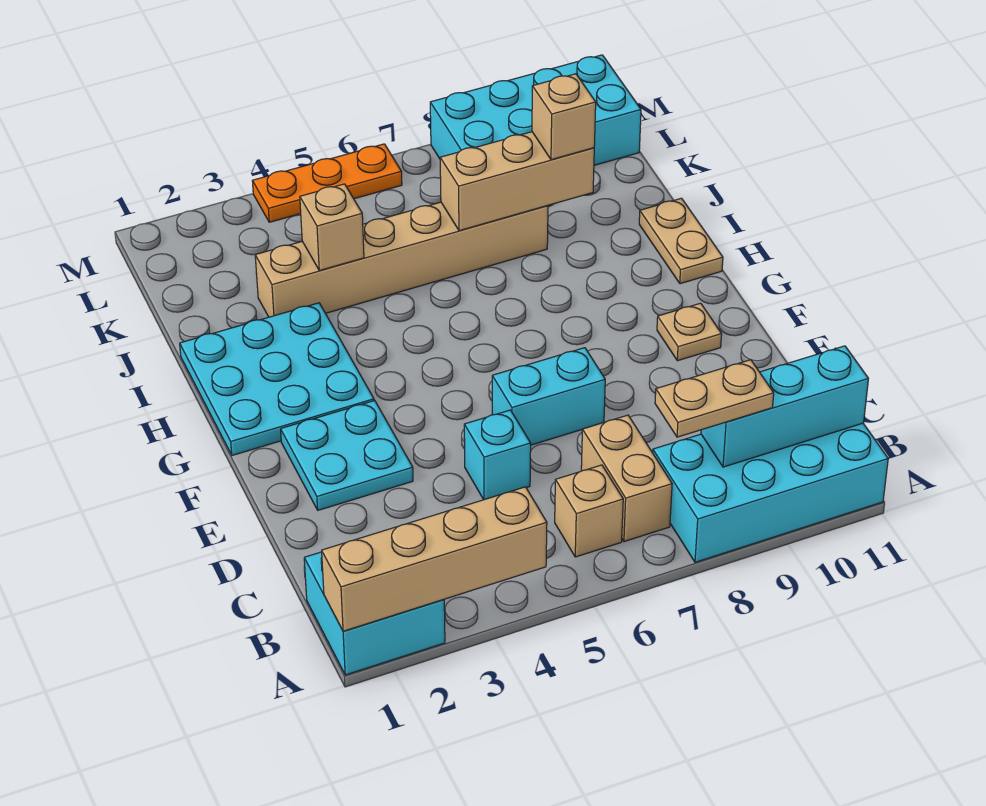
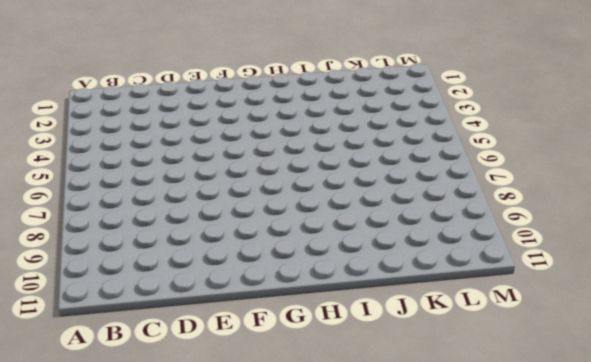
none -> cyan 2x2 brick [304,552,445,675]
none -> cyan 2x4 brick [653,423,888,562]
none -> tan 1x1 brick [555,465,623,557]

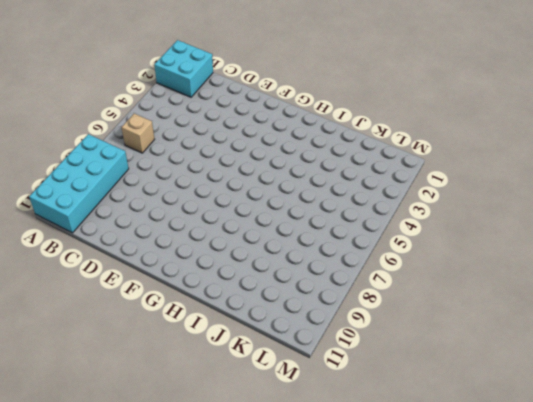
none -> tan 1x2 brick [581,415,672,542]
none -> cyan 1x1 brick [464,410,531,500]
none -> cyan 2x2 plate [281,401,413,510]

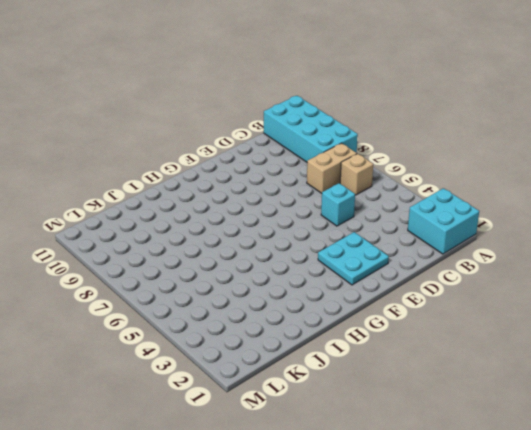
none -> cyan 1x2 brick [492,348,605,445]
none -> tan 1x1 plate [657,303,722,361]
none -> cyan 3x3 plate [180,303,374,455]

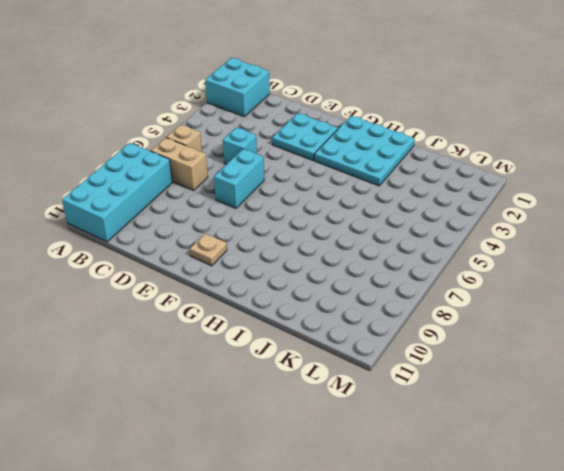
none -> tan 1x2 plate [639,198,723,284]
none -> tan 1x6 brick [255,202,548,317]
none -> cyan 2x4 brick [430,55,641,165]

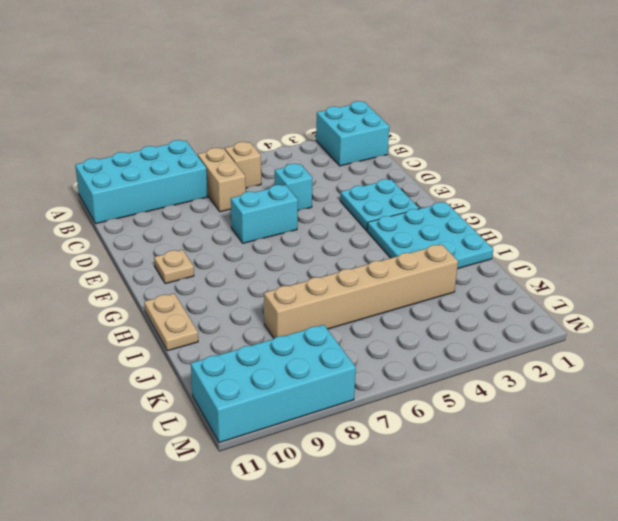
none -> orange 1x3 plate [252,144,402,222]
none -> tan 1x4 brick [322,487,547,631]
none -> cyan 1x3 brick [701,346,868,467]

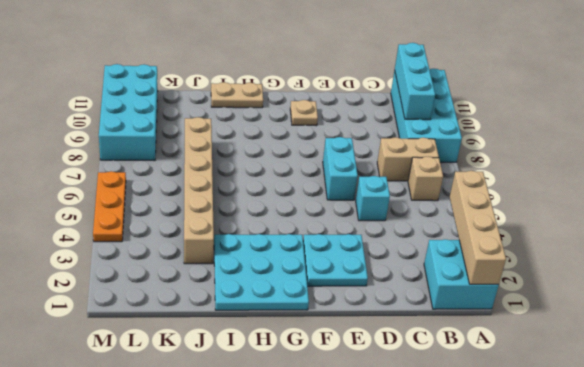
none -> tan 1x1 brick [300,184,364,271]
none -> tan 1x3 brick [440,132,594,231]
none -> tan 1x2 plate [655,360,774,437]

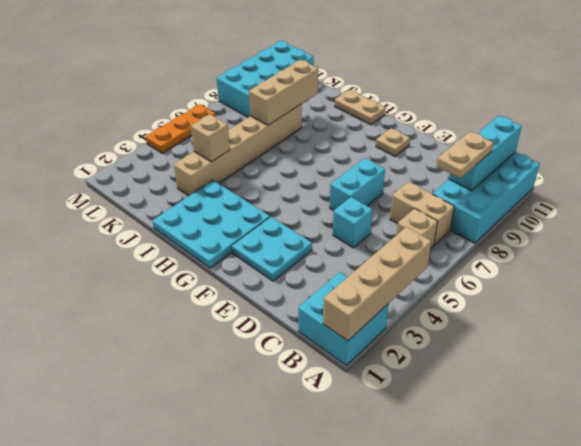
none -> tan 1x1 brick [532,74,596,160]

